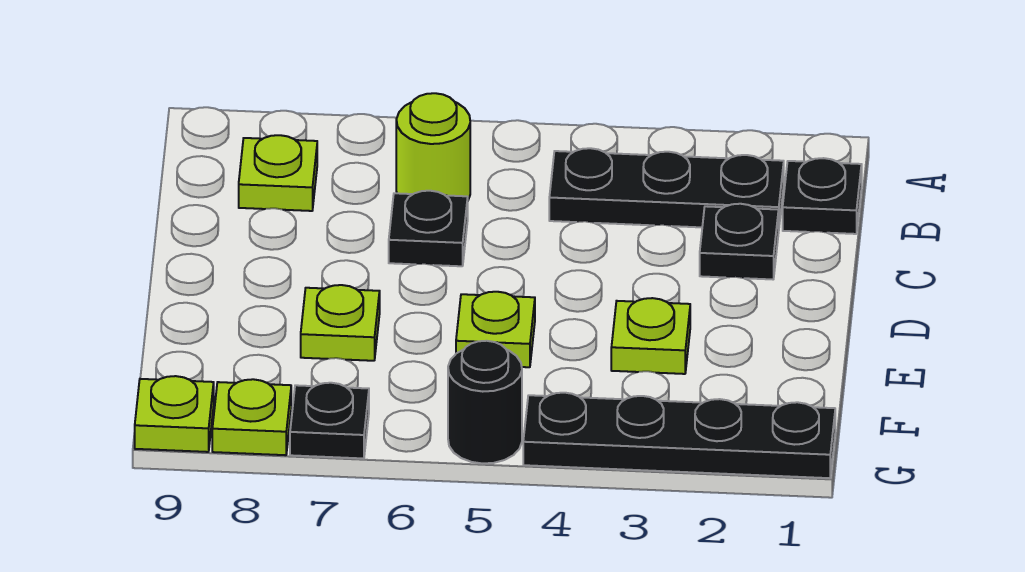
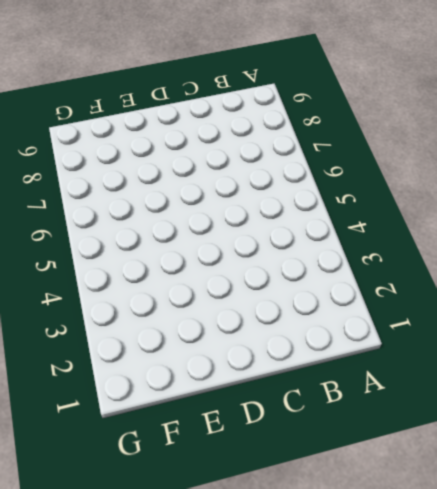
none -> black 1x1 plate [783,158,862,234]
none -> black 1x3 plate [549,148,784,227]
none -> lime 1x1 round brick [396,93,470,200]

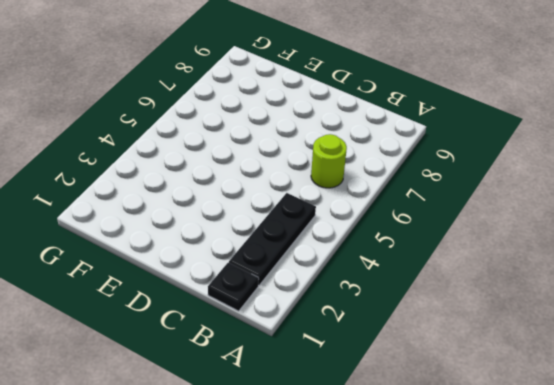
none -> lime 1x1 plate [239,135,317,211]
none -> black 1x1 plate [700,204,779,279]
none -> black 1x1 plate [389,191,468,266]

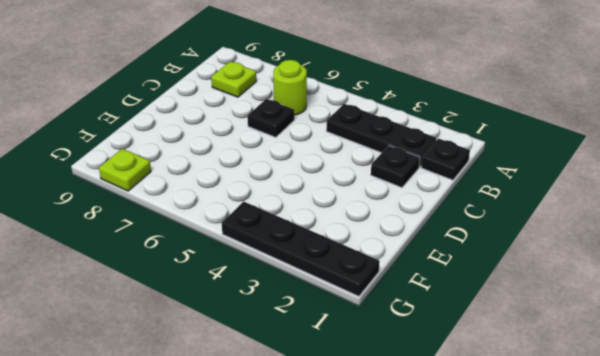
none -> lime 1x1 plate [611,298,690,374]
none -> lime 1x1 plate [456,292,535,367]
none -> lime 1x1 plate [301,285,380,361]

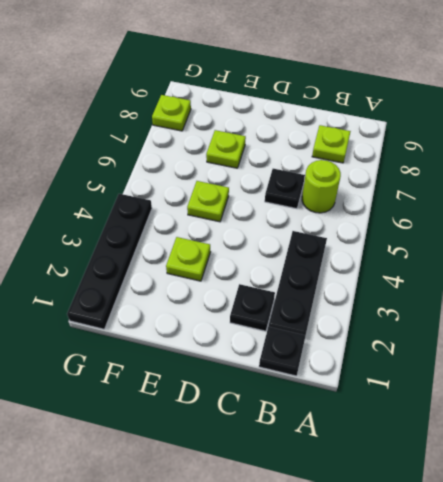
none -> black 1x1 round brick [448,341,522,464]
none -> black 1x1 plate [290,383,369,458]
none -> lime 1x1 plate [135,376,214,452]

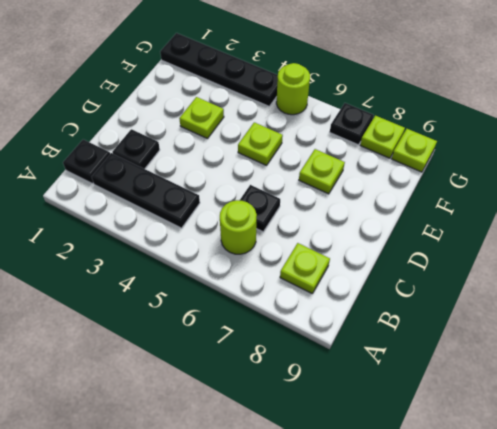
lime 1x1 round brick [276,63,310,115] -> black 1x1 round brick [448,341,522,464]

